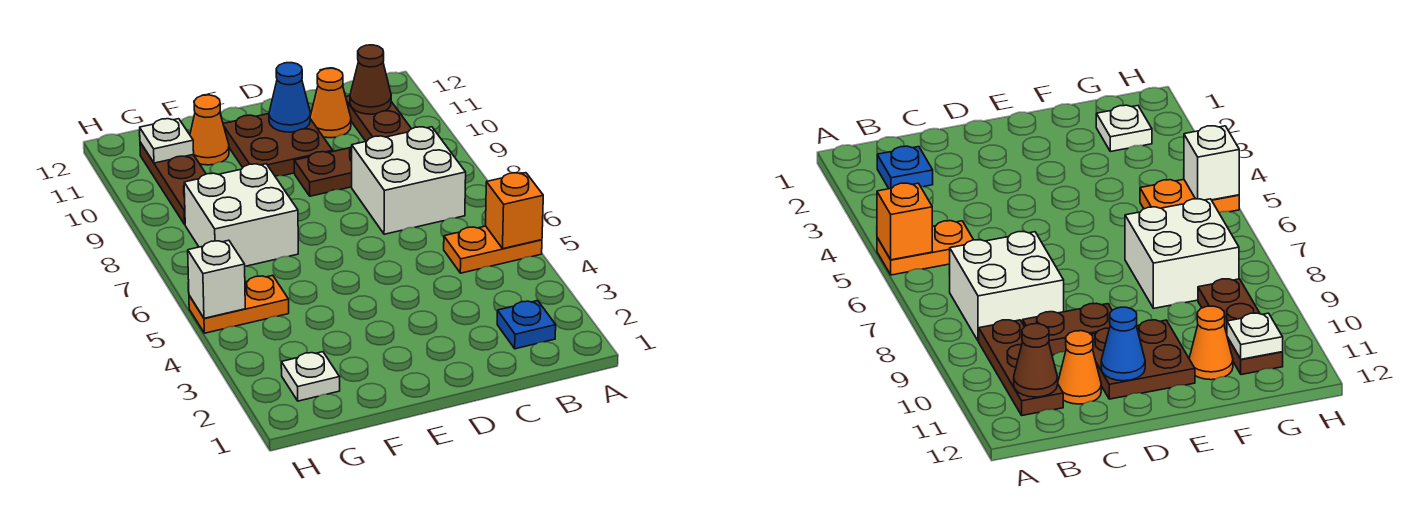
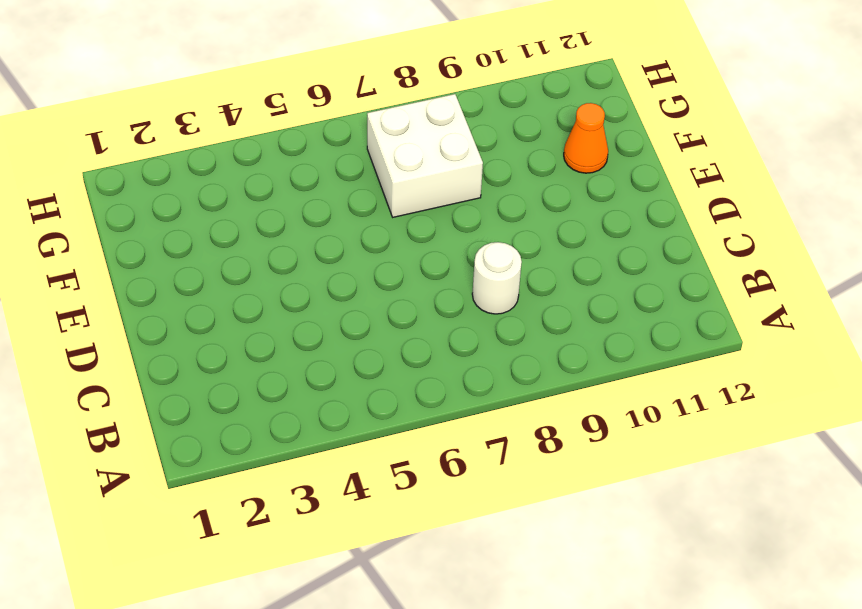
white 1x1 round brick [472,242,522,314] -> white 2x2 brick [352,127,466,234]
none -> orange 1x2 plate [444,226,542,273]
none -> blue 1x1 plate [497,301,556,349]
none -> brown 1x3 plate [346,96,411,141]

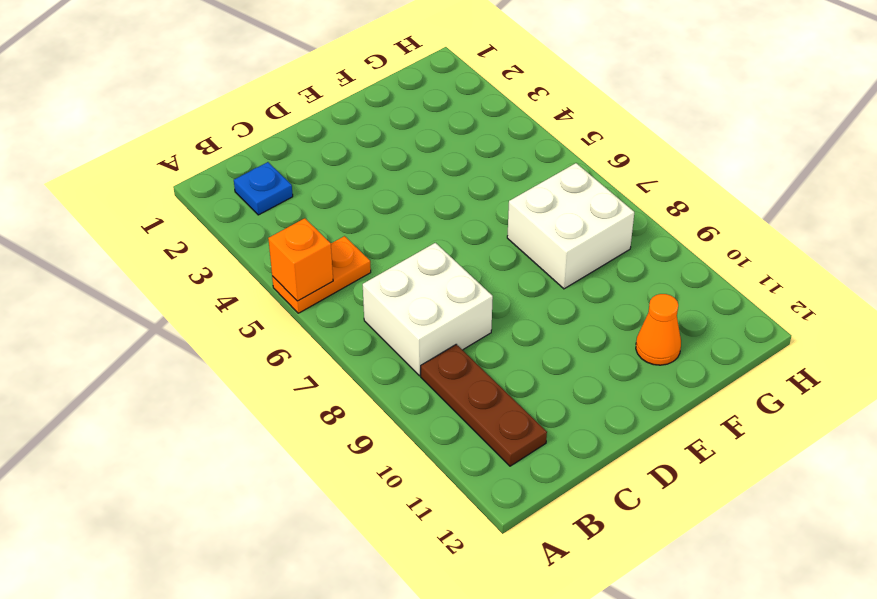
none -> brown 1x2 plate [294,146,352,196]
none -> orange 1x1 cone [310,68,351,138]
none -> brown 2x2 plate [223,114,333,176]

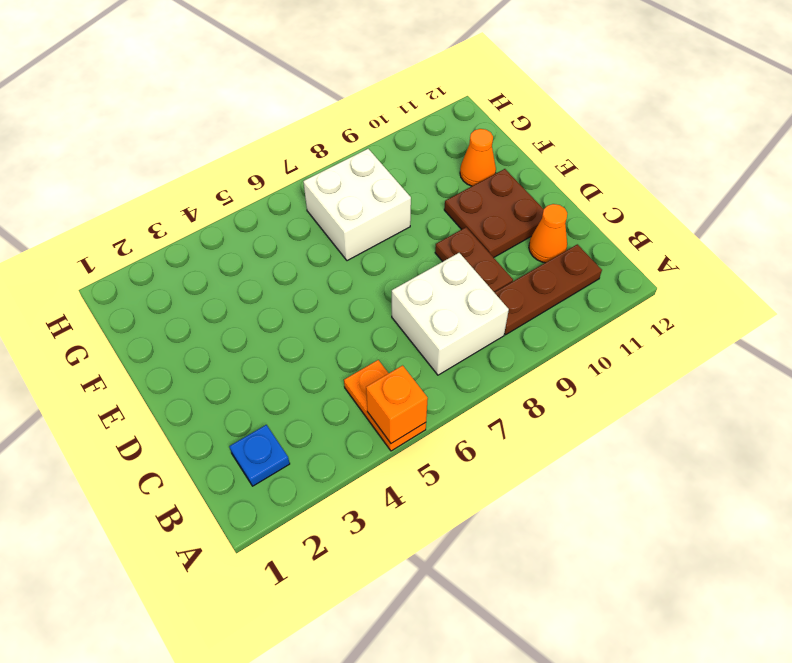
none -> white 1x1 plate [281,352,340,401]
none -> orange 1x2 plate [189,275,289,333]
none -> brown 1x3 plate [140,142,206,224]

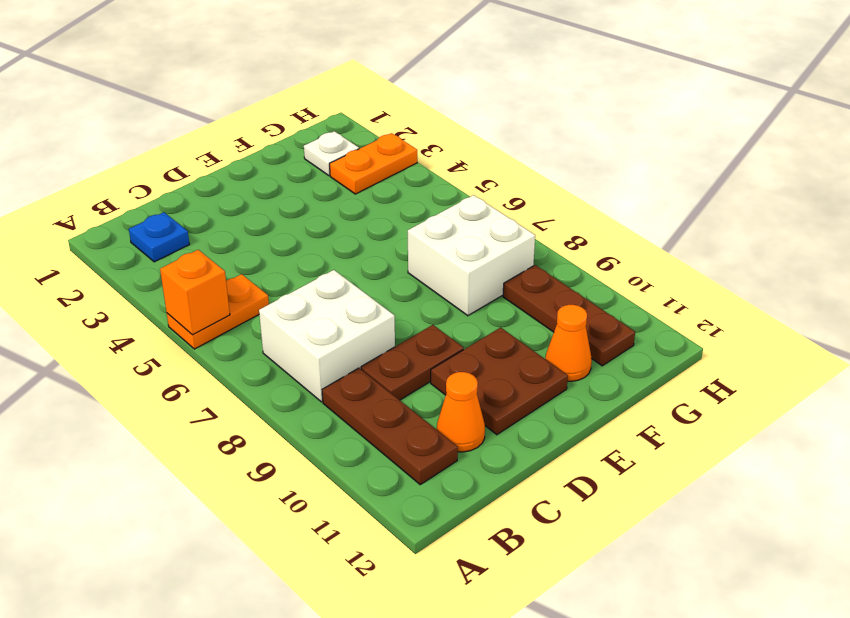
orange 1x2 plate [330,133,417,194] -> orange 1x2 plate moved to [189,275,289,333]
none -> brown 1x1 cone [350,45,391,114]
none -> blue 1x1 cone [269,63,310,132]
none -> white 1x1 plate [139,119,194,163]

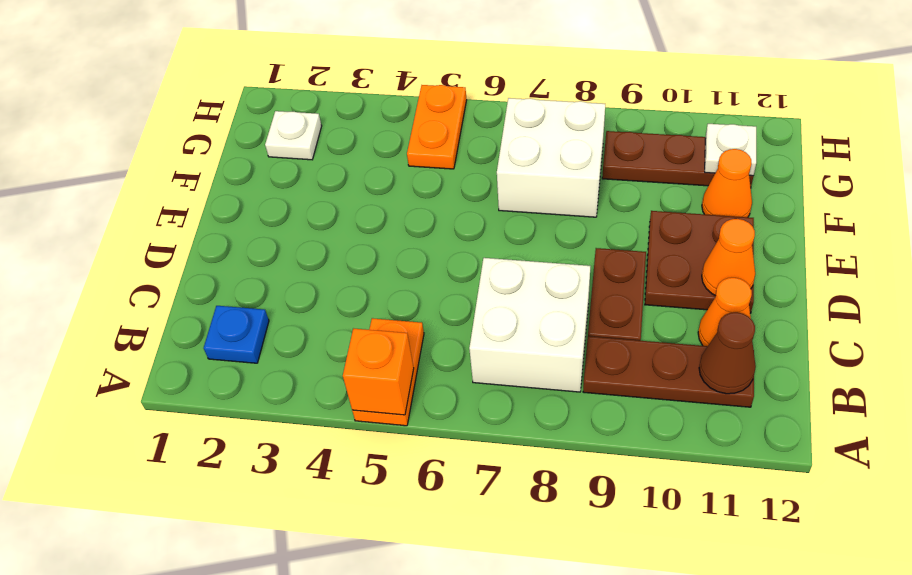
orange 1x1 cone [702,219,755,296] -> blue 1x1 cone [269,63,310,132]
none -> white 1x1 brick [188,240,245,318]

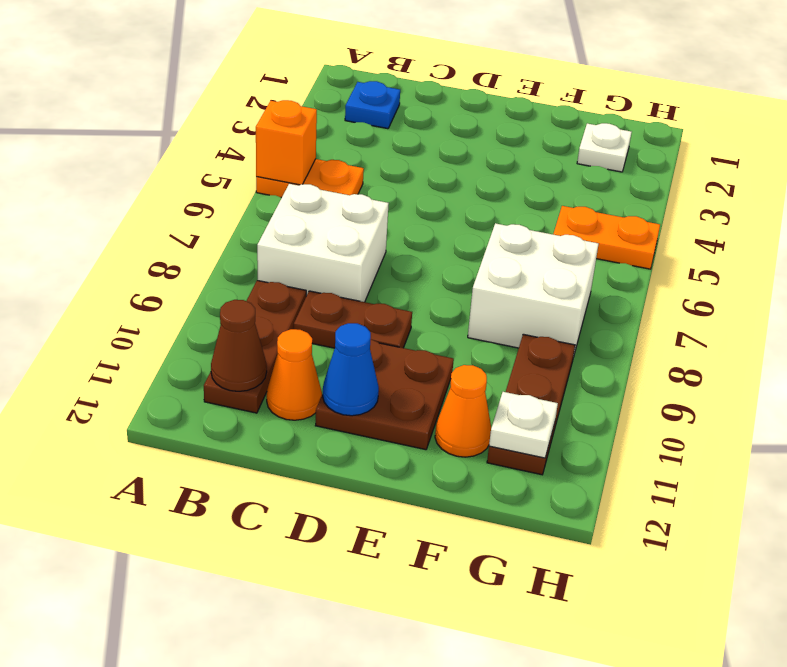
none -> white 1x1 brick [188,240,245,318]

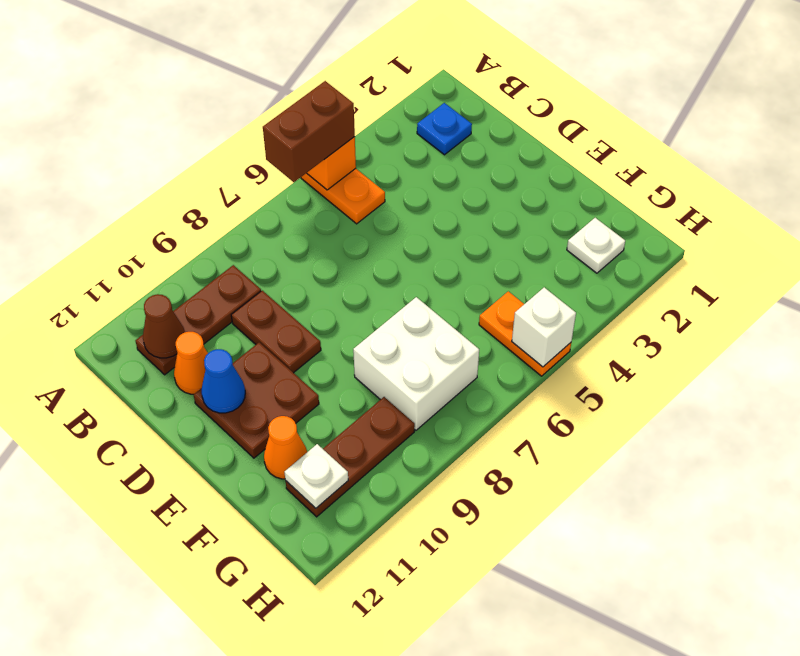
brown 1x2 brick [263,81,355,182] -> none
none -> white 2x2 brick [352,127,466,234]

